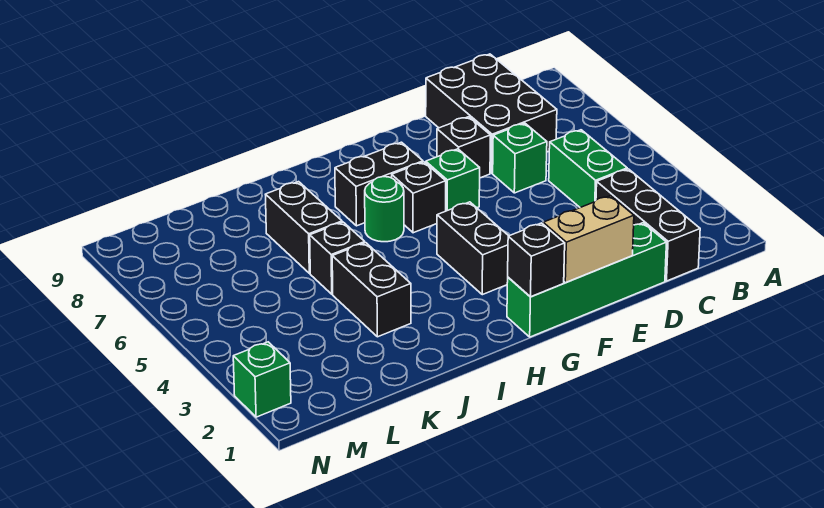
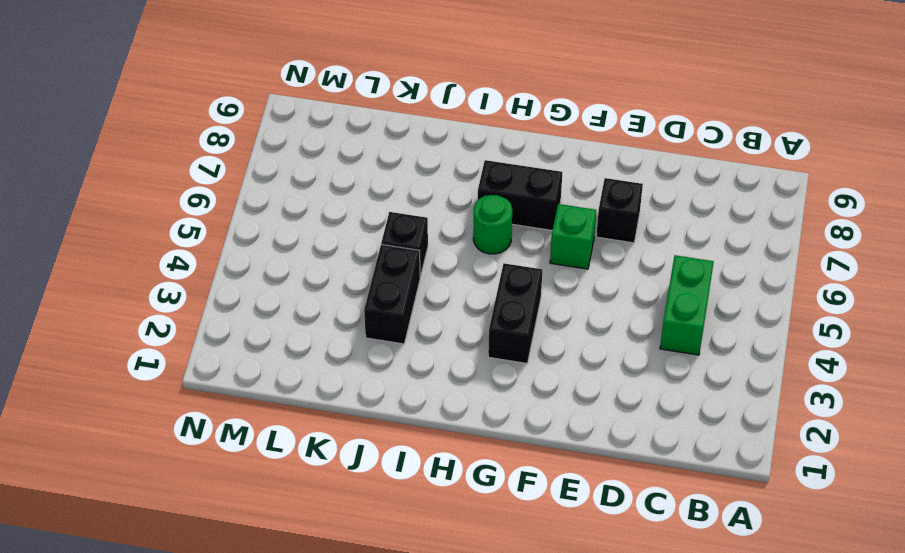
none -> black 1x3 brick [596,169,700,281]
none -> black 2x3 brick [426,54,557,173]
none -> green 1x4 brick [507,223,667,337]

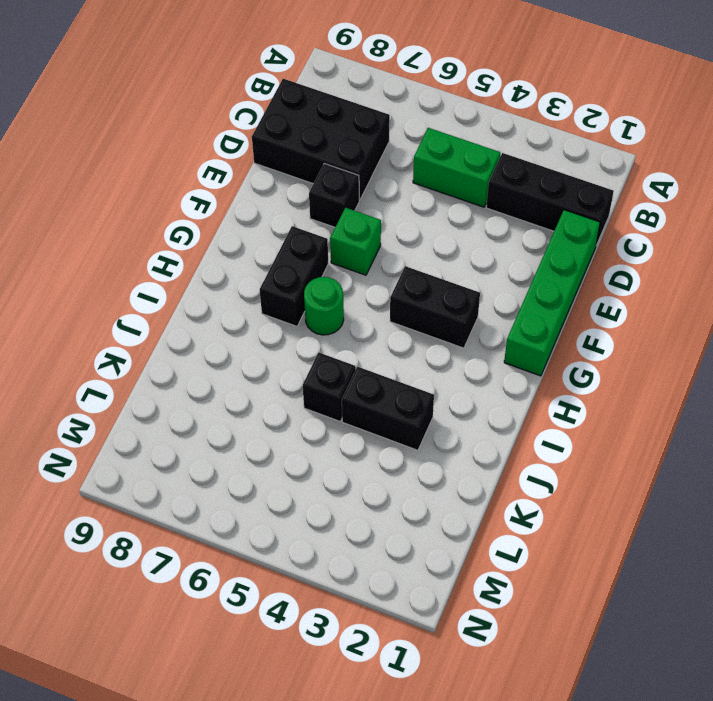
none -> green 1x1 brick [493,123,547,193]
none -> black 1x1 brick [392,162,446,233]
none -> black 1x2 brick [265,182,342,273]

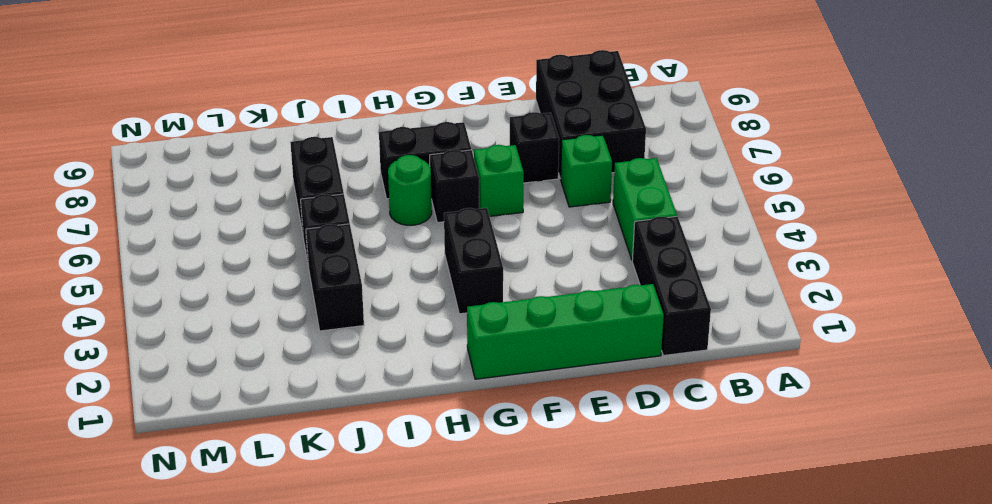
none -> green 1x1 brick [233,342,291,417]
none -> tan 1x2 brick [543,196,634,283]
none -> black 1x1 brick [508,223,565,297]

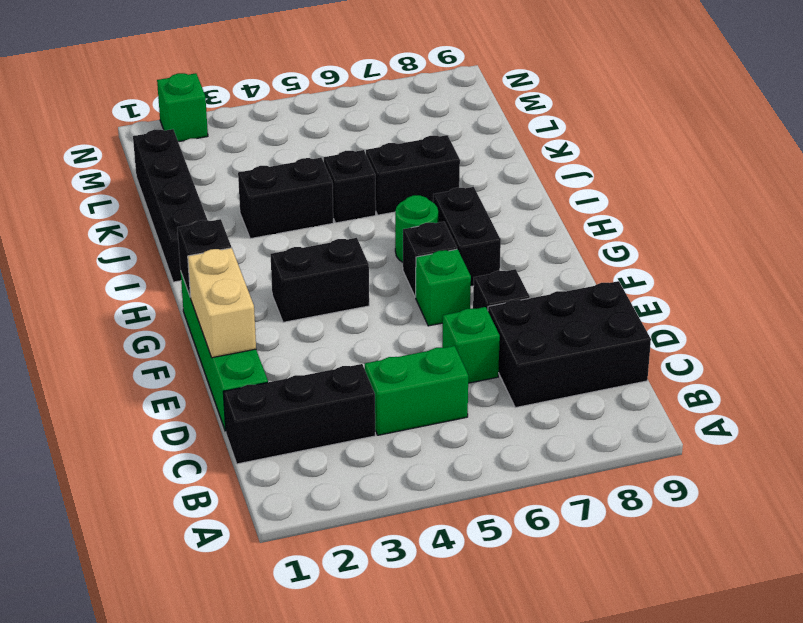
black 1x4 brick [133,129,207,282] -> none

